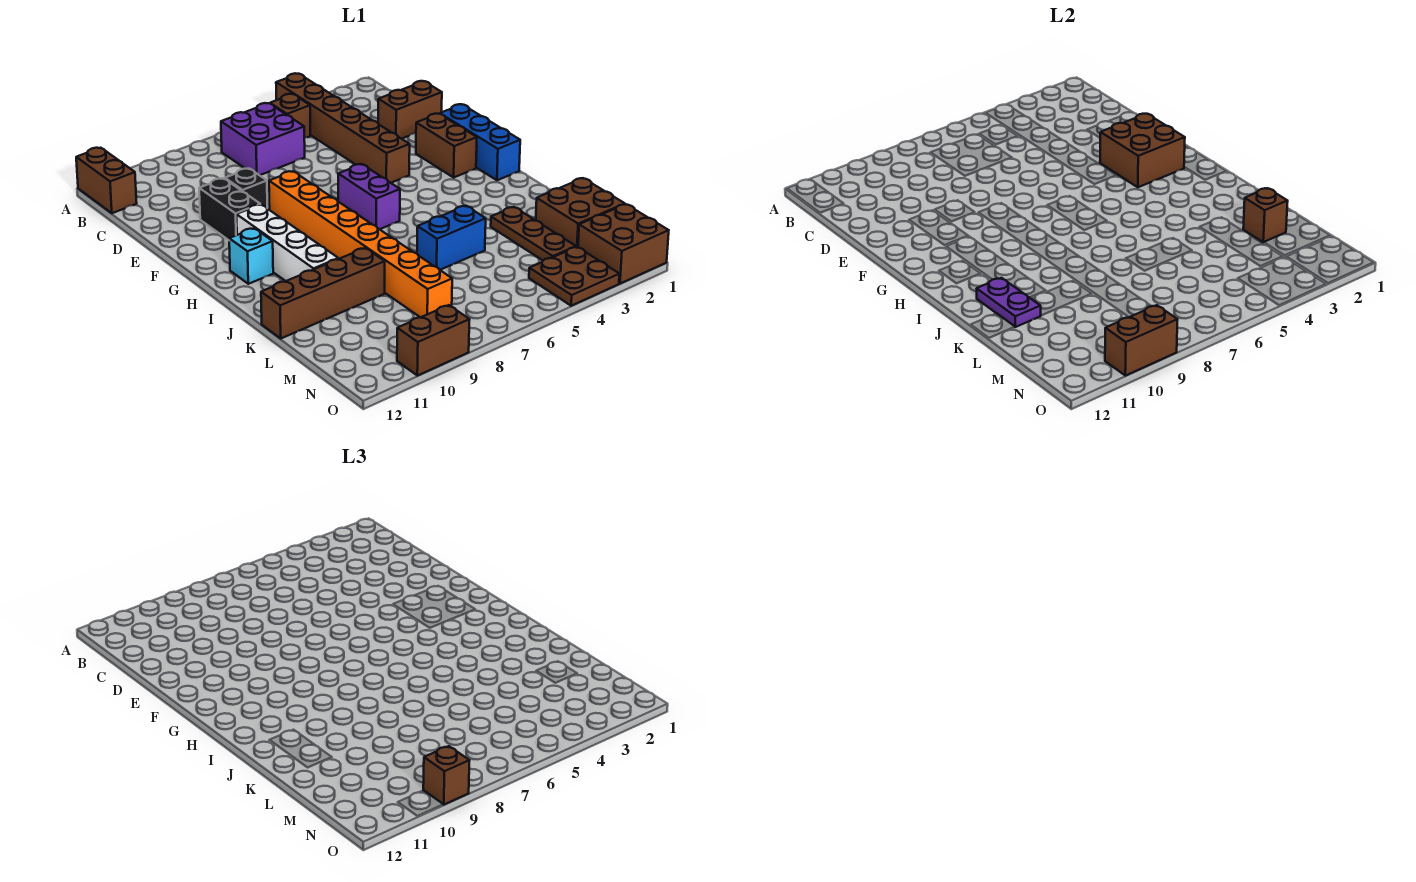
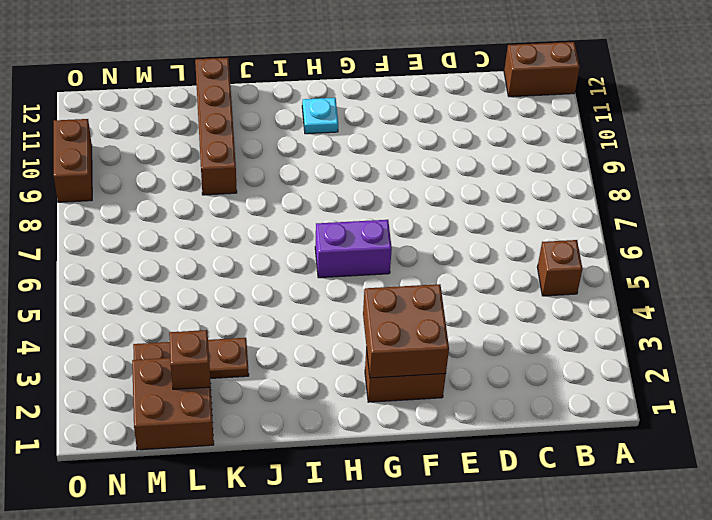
cyan 1x1 plate [302,98,338,134] -> cyan 1x1 brick [229,228,273,284]
none -> brown 1x6 brick [276,73,410,183]
none -> purple 2x2 brick [221,103,305,175]
none -> brown 1x2 brick [378,81,442,139]

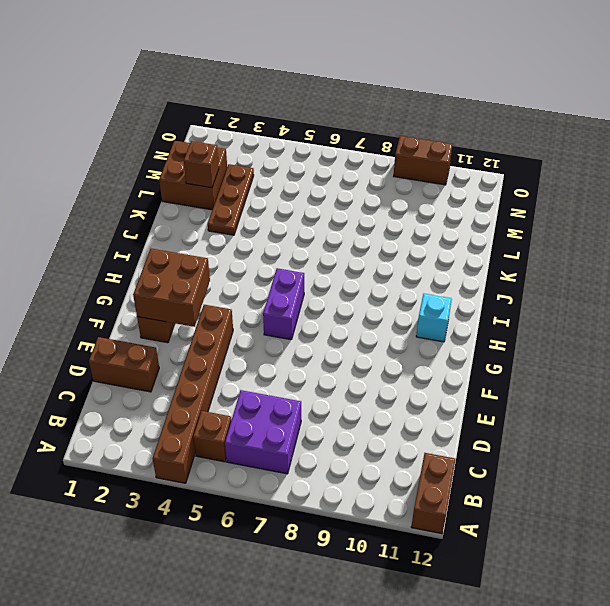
none -> black 1x1 brick [225,169,267,208]
none -> black 1x2 brick [199,178,260,240]
none -> blue 1x3 brick [440,104,520,180]

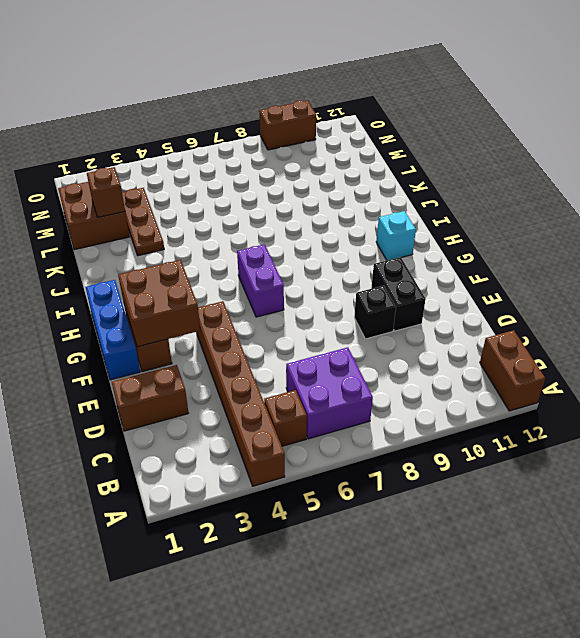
none -> orange 1x8 brick [269,171,452,318]
none -> white 1x4 brick [237,204,338,281]
none -> blue 1x2 brick [417,206,486,270]

